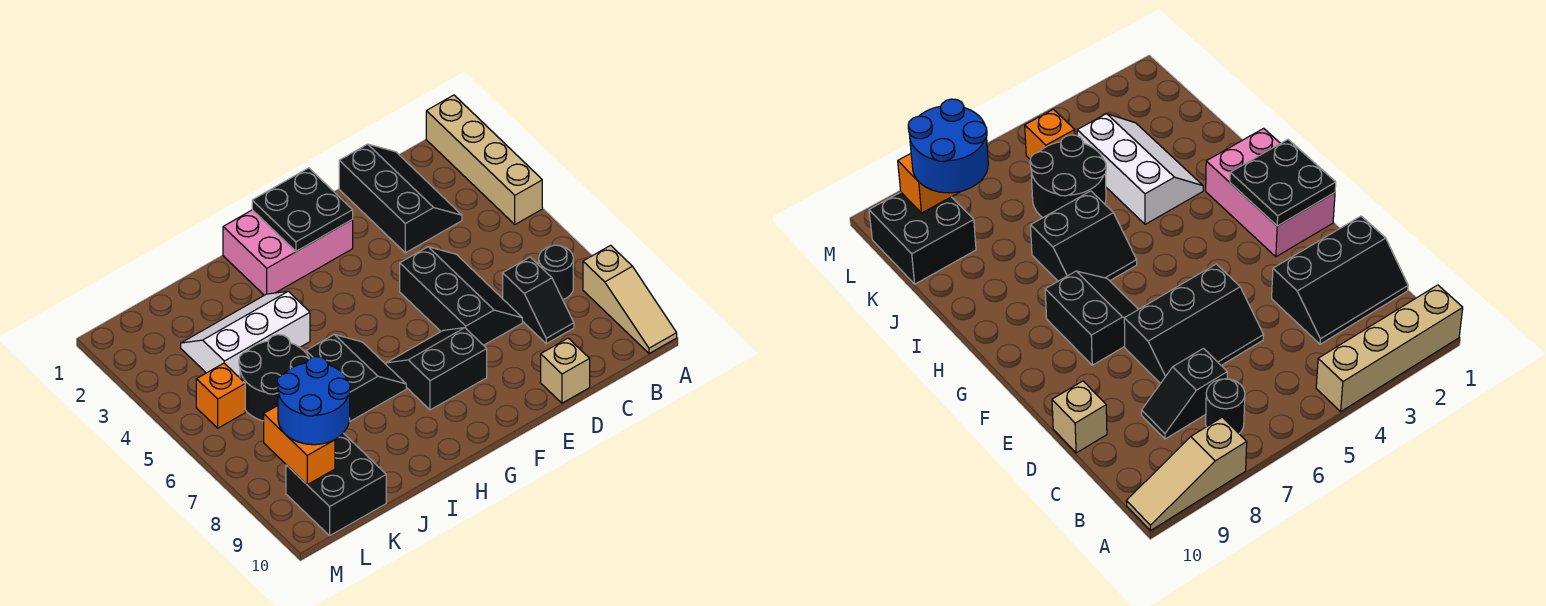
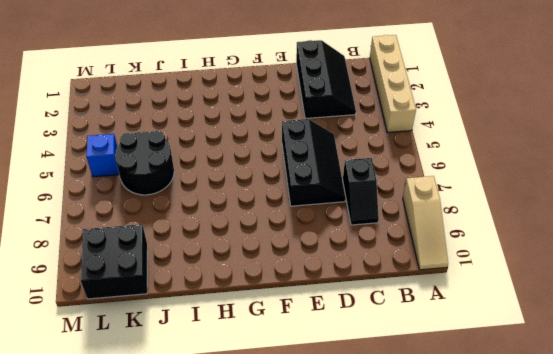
blue 1x1 brick [86,134,119,177] -> orange 1x1 brick [196,363,245,428]
none -> black 1x1 round brick [539,245,573,299]
none -> tan 1x1 brick [541,338,590,403]
none -> pink 2x3 brick [223,210,353,295]

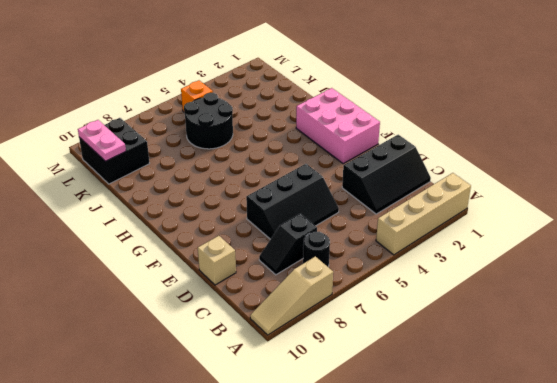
pink 1x2 plate [78,120,126,161] -> none
none -> black 2x2 slope [386,328,487,410]
none -> black 2x2 slope [306,335,406,421]
none -> white 2x3 slope [181,291,310,378]

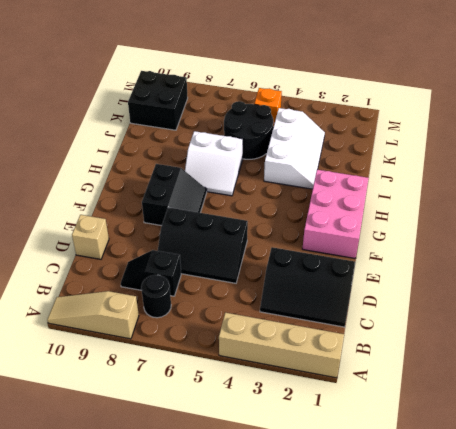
white 2x2 slope [185,131,243,196] -> black 2x2 slope [306,335,406,421]
none -> black 2x2 plate [252,168,353,251]
none -> orange 1x2 brick [264,406,335,485]
none -> blue 2x2 round brick [277,357,350,445]

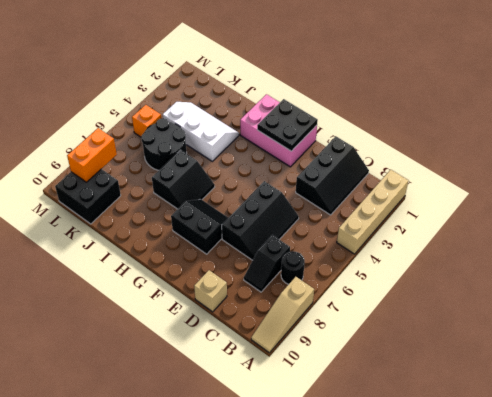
none -> blue 2x2 round brick [277,357,350,445]

